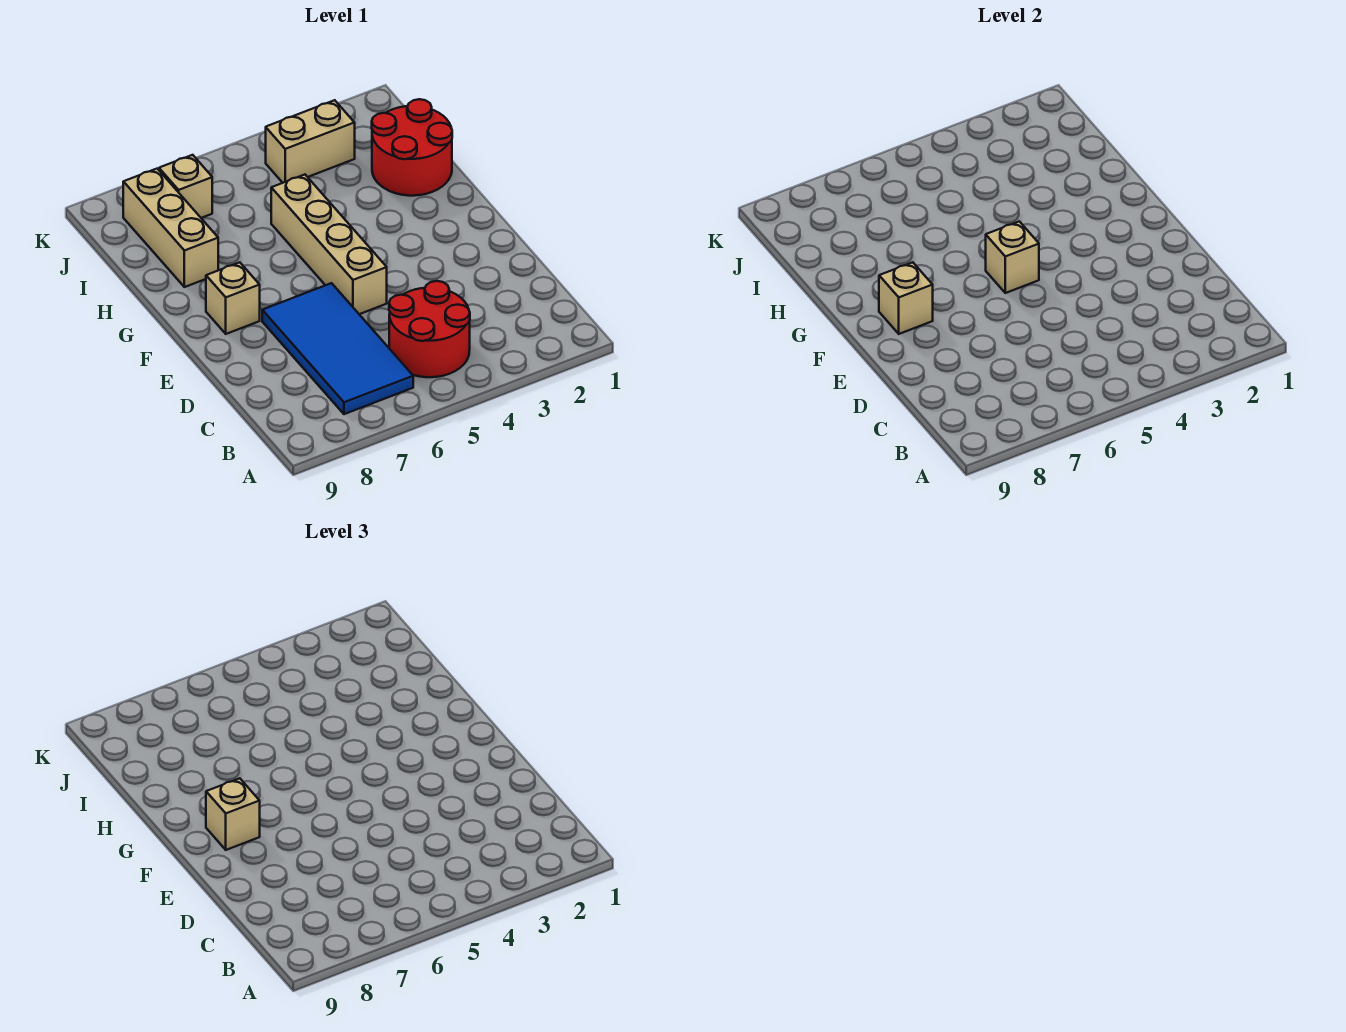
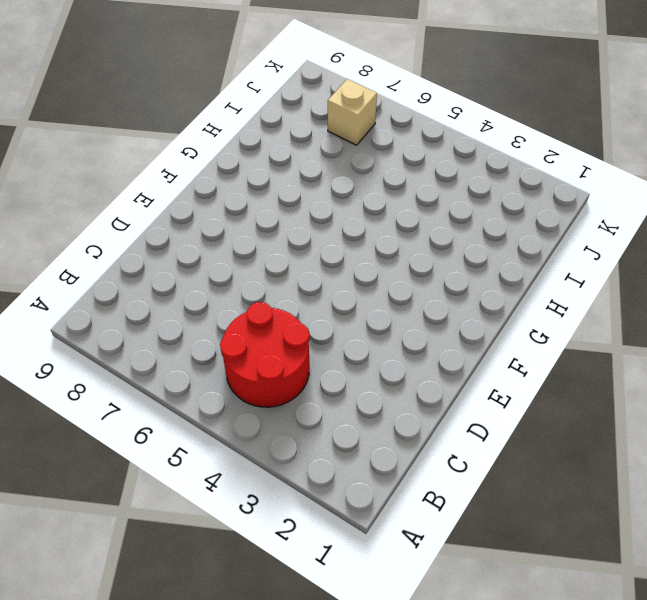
none -> blue 2x4 tile [262,283,413,414]
none -> tan 1x4 brick [271,175,387,314]

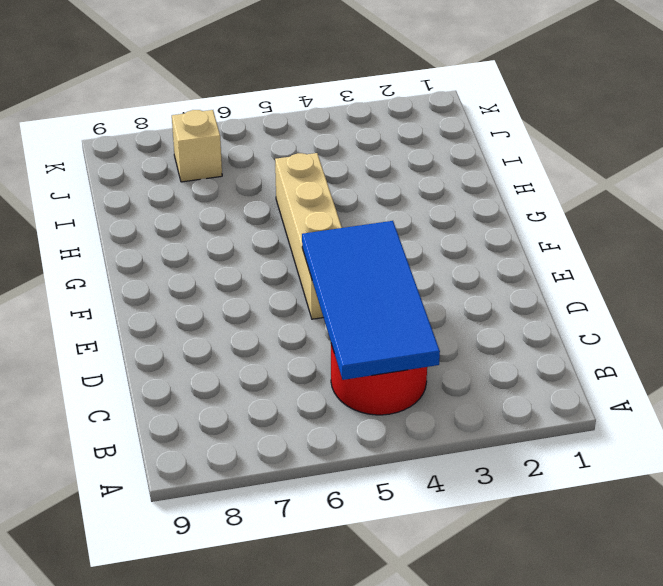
blue 2x4 tile [302,221,440,380] -> blue 2x4 tile moved to [262,283,413,414]
none -> tan 1x1 brick [206,262,260,334]
none -> red 2x2 round brick [372,99,452,196]

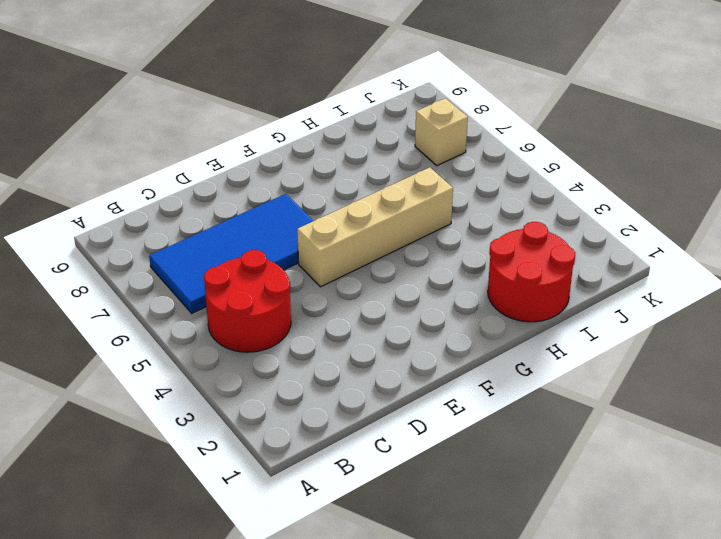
none -> tan 1x1 brick [206,262,260,334]
none -> tan 1x3 brick [123,169,218,287]

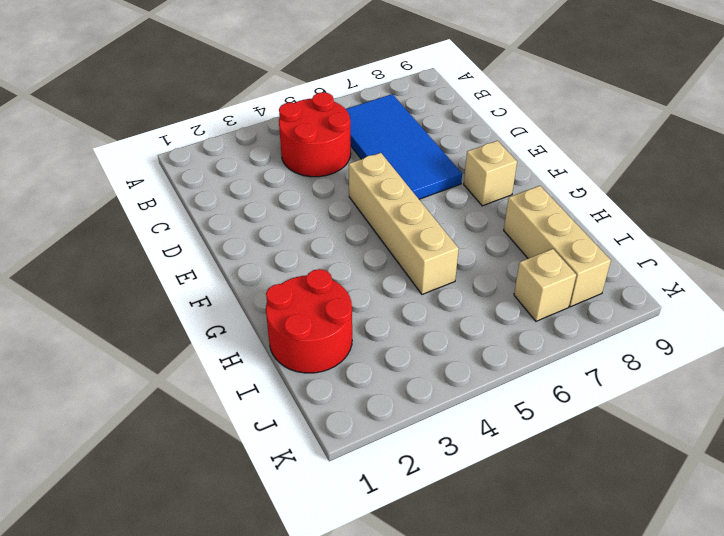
none -> tan 1x2 brick [266,100,355,183]
none -> tan 1x1 brick [986,221,1039,293]

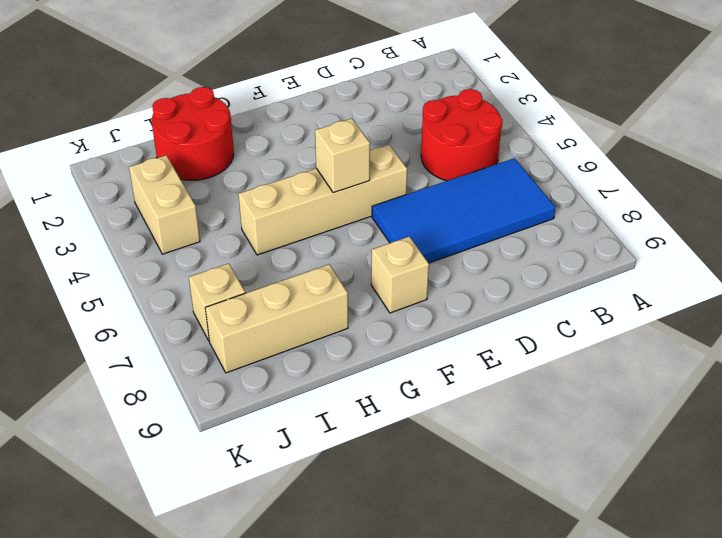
none -> tan 1x1 brick [879,262,933,334]
none -> tan 1x1 brick [206,778,260,850]

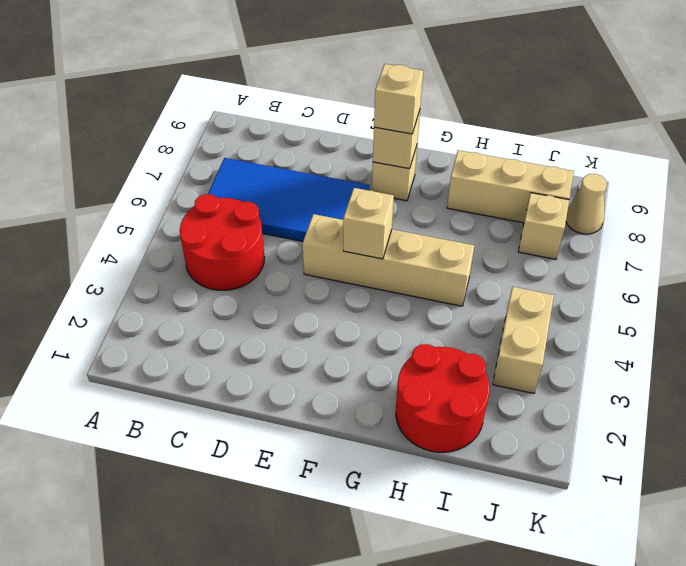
tan 1x1 cone [566,174,607,234] -> none

